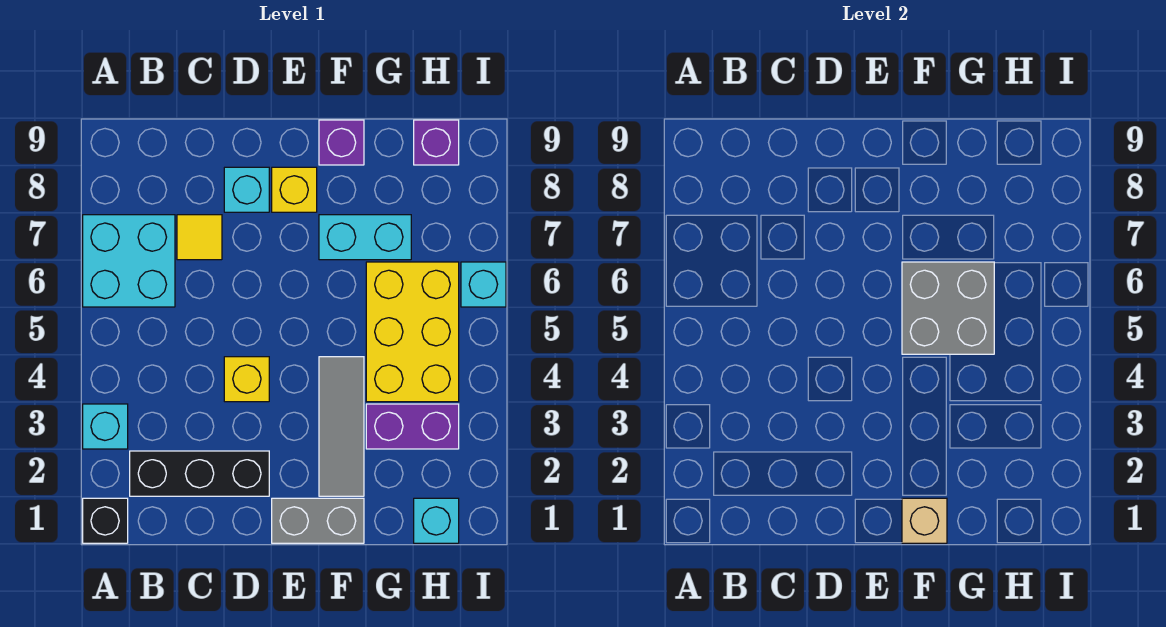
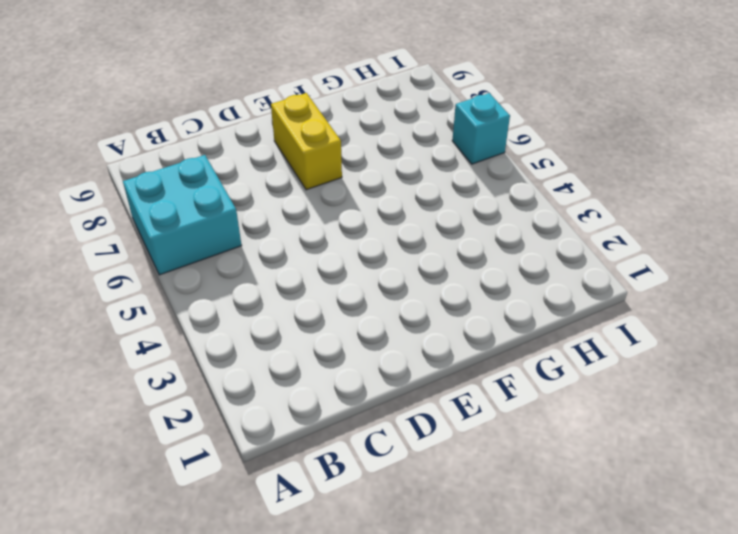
yellow 1x2 brick [271,93,342,190] -> yellow 1x1 brick [272,167,317,212]
none -> black 1x1 brick [83,498,128,543]
none -> cyan 1x1 brick [83,404,128,449]
none -> black 1x3 brick [130,451,269,496]

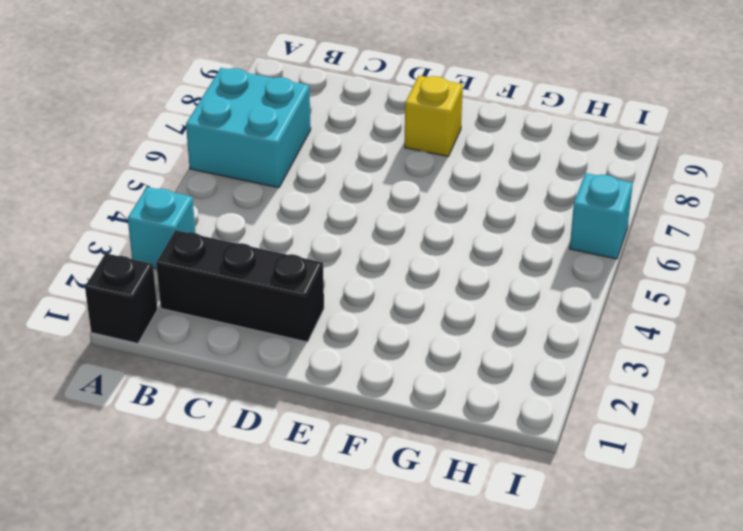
none -> yellow 1x1 tile [177,215,222,260]
none -> yellow 1x1 brick [224,357,269,402]
none -> cyan 1x1 brick [224,167,269,212]

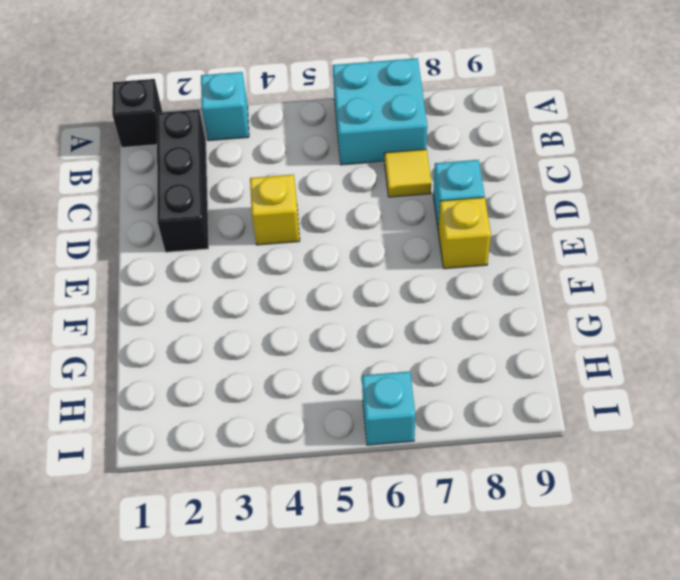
none -> grey 1x2 brick [272,498,364,543]
none -> grey 1x3 tile [319,357,364,496]
none -> cyan 1x2 brick [319,215,411,260]

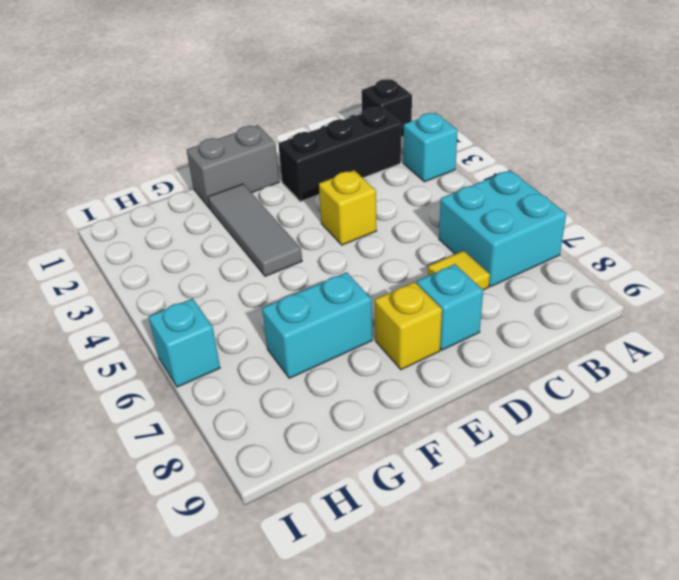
none -> purple 1x1 brick [319,120,364,165]
none -> purple 1x2 brick [366,404,459,449]
none -> yellow 2x3 brick [366,262,459,402]

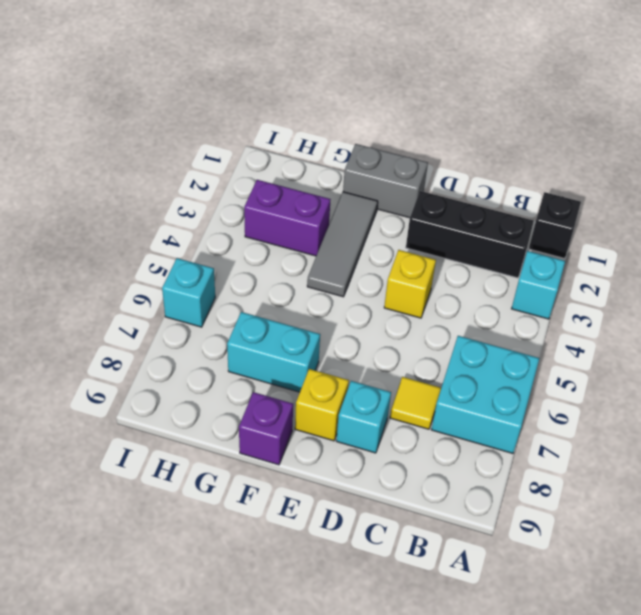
none -> yellow 2x3 brick [366,262,459,402]
none -> cyan 1x1 brick [414,498,459,543]
none -> purple 1x1 brick [414,120,459,165]

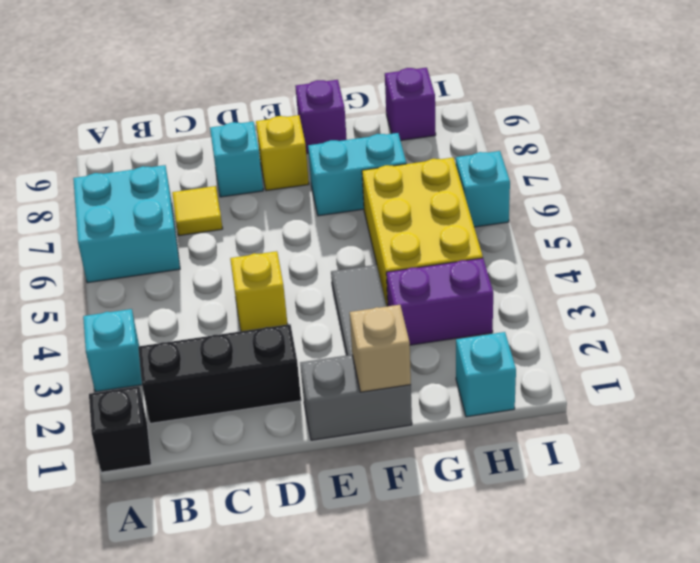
none -> grey 2x2 brick [902,262,994,354]

